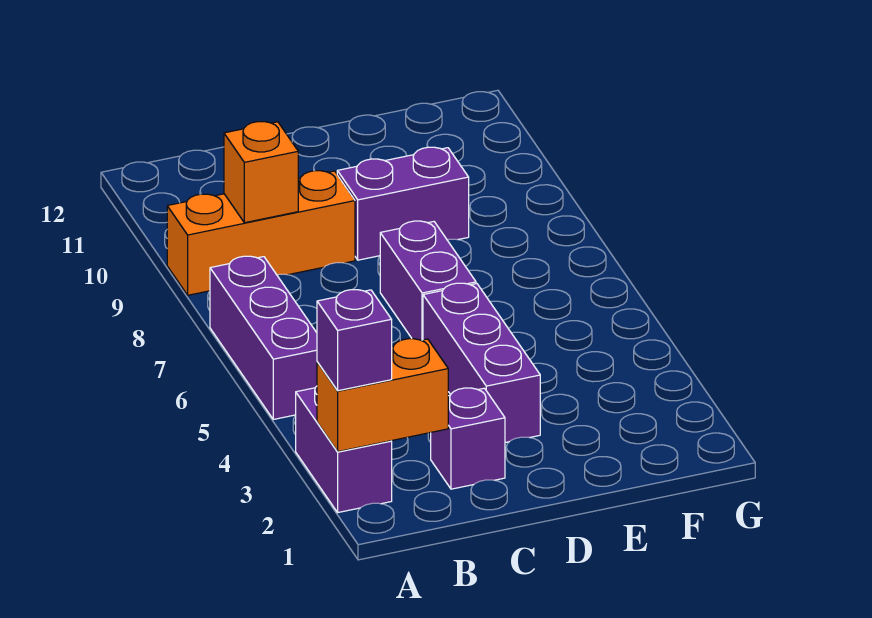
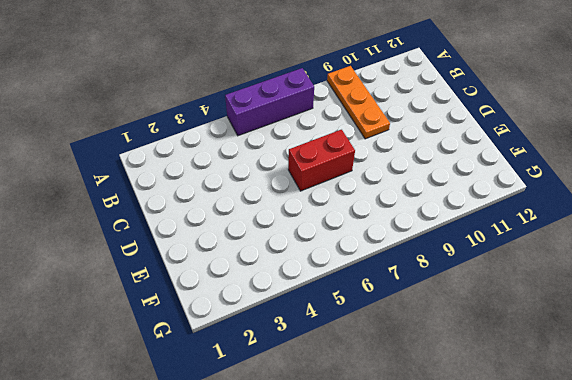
orange 1x3 plate [327,66,390,139] -> orange 1x3 brick [167,171,355,295]
red 1x2 brick [288,130,355,191] -> purple 1x2 brick [380,221,476,340]
none -> purple 1x2 brick [296,386,392,512]
none -> purple 1x1 brick [431,388,505,489]

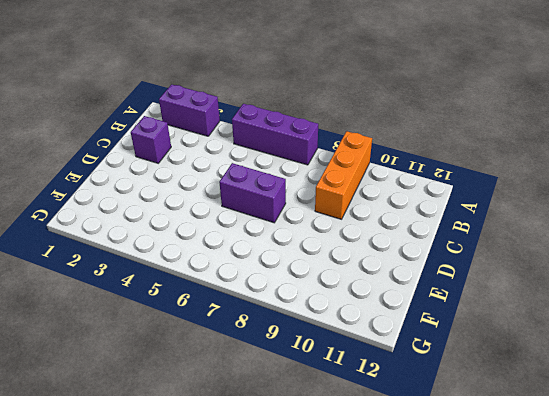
none -> purple 1x3 brick [423,283,540,443]
none -> purple 1x2 brick [337,147,469,260]

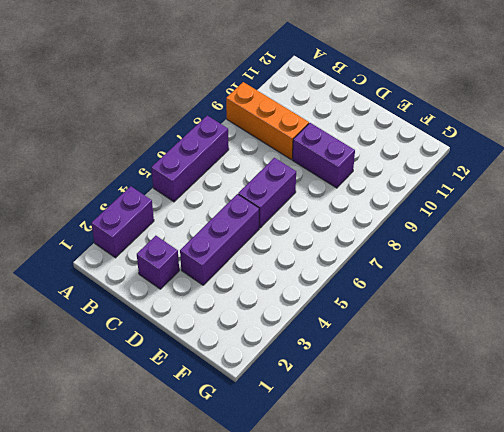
none -> orange 1x2 brick [317,339,448,452]
none -> orange 1x1 brick [224,122,298,223]

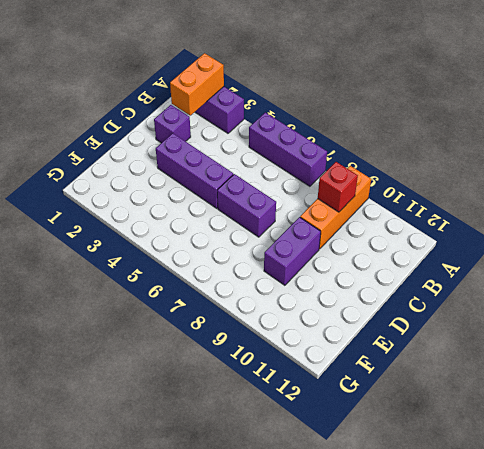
red 1x1 brick [318,162,358,212] -> orange 1x1 brick [224,122,298,223]
none -> purple 1x1 brick [317,290,392,391]

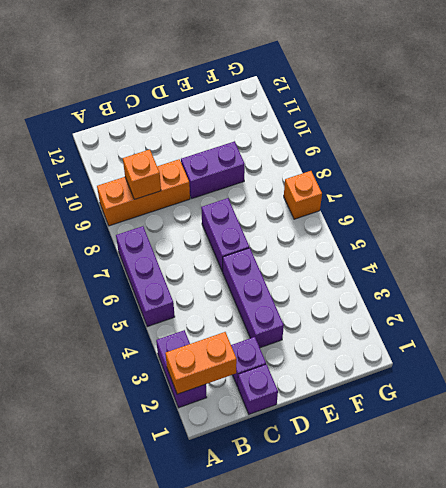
purple 1x1 brick [238,364,278,414] -> purple 1x1 brick moved to [317,290,392,391]
orange 1x1 brick [284,171,322,219] -> none

